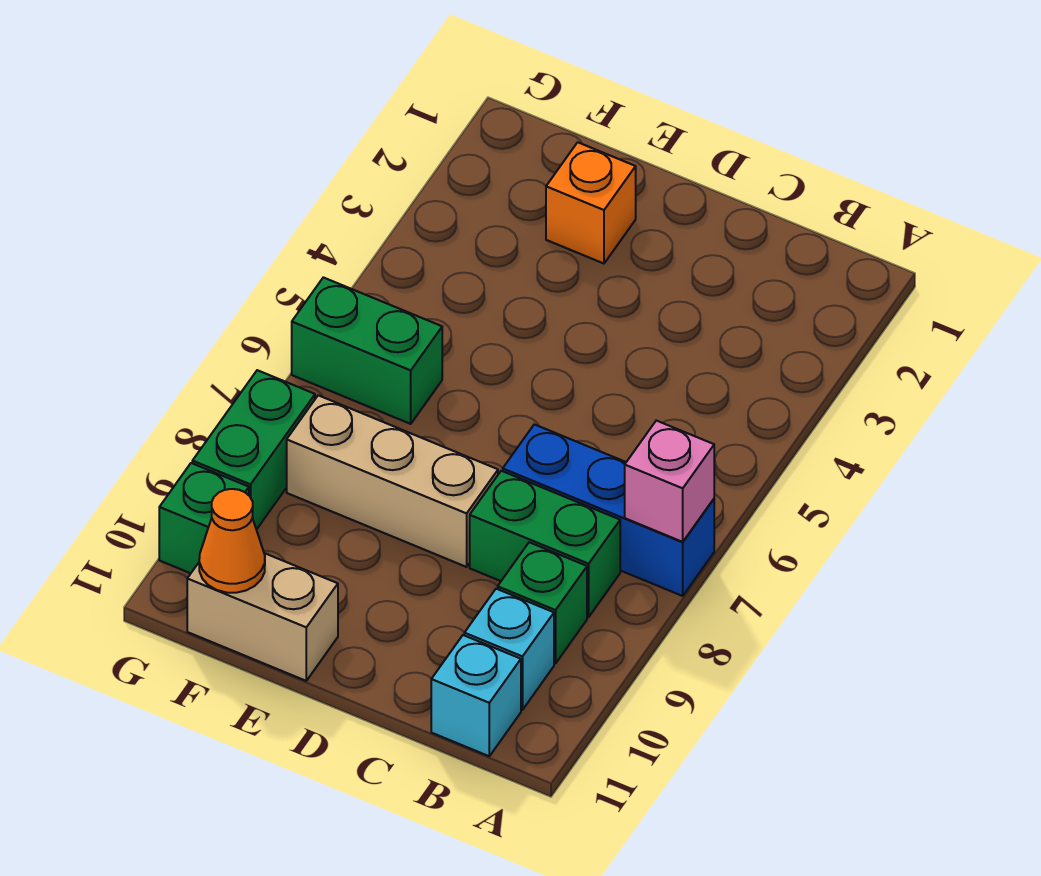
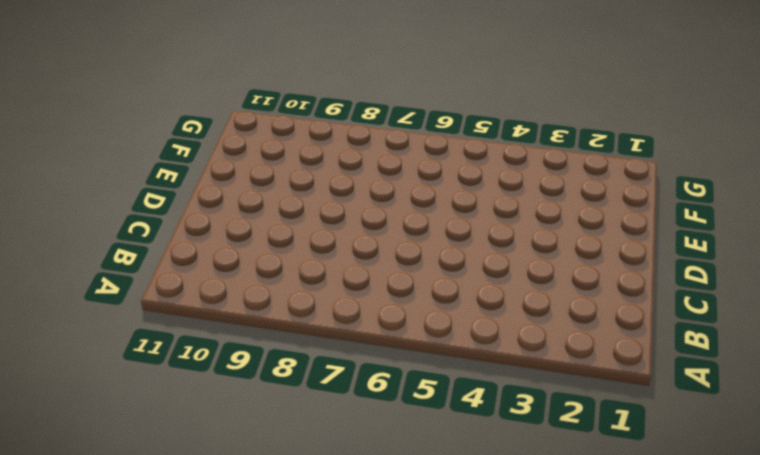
none -> blue 1x3 brick [503,424,714,596]
none -> green 1x2 brick [470,471,620,617]
none -> green 1x1 brick [498,542,587,664]

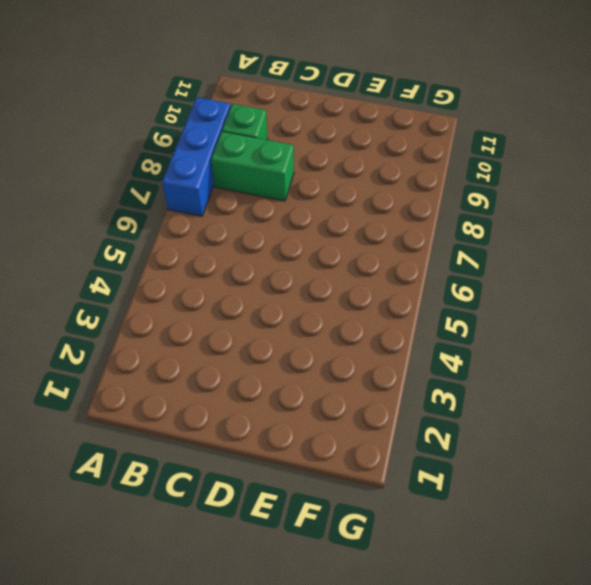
blue 1x3 brick [162,97,230,216] -> blue 1x3 brick turned to [503,424,714,596]
none -> cyan 1x1 brick [464,589,554,710]
none -> cyan 1x1 brick [431,635,521,756]
none -> tan 1x3 brick [287,395,498,567]

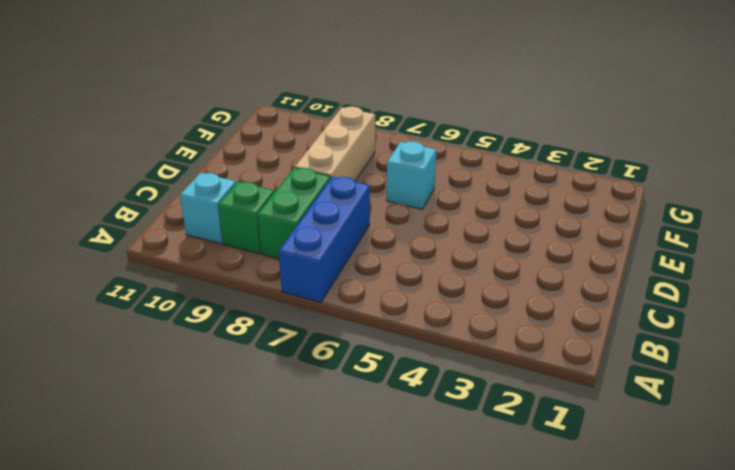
cyan 1x1 brick [387,142,437,209] -> cyan 1x1 brick moved to [431,635,521,756]
none -> orange 1x1 brick [546,142,636,264]
none -> tan 1x2 brick [187,553,338,681]
none -> green 1x2 brick [292,277,442,424]

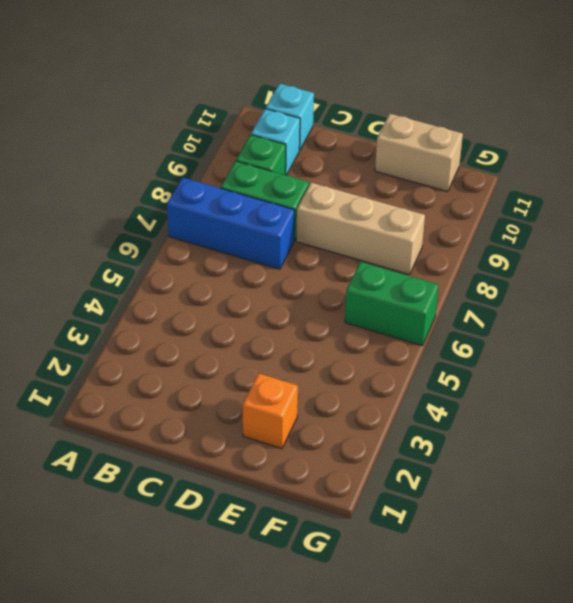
none -> green 1x2 brick [192,370,315,530]
none -> green 1x1 brick [159,463,249,573]
none -> pink 1x1 brick [625,421,714,542]

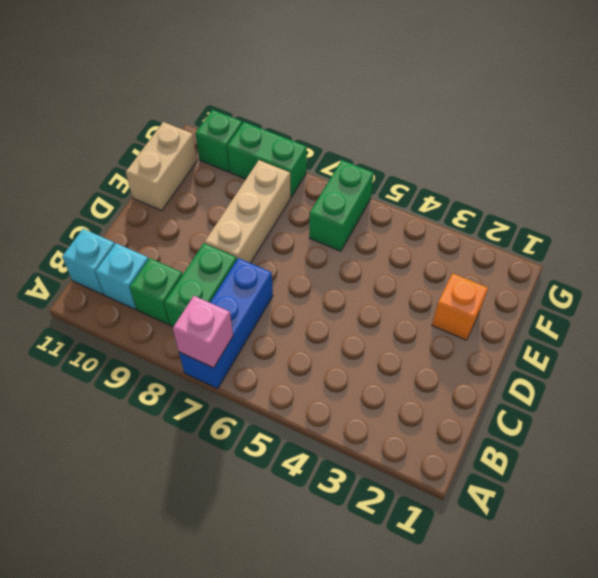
none -> orange 1x1 cone [199,489,265,593]

